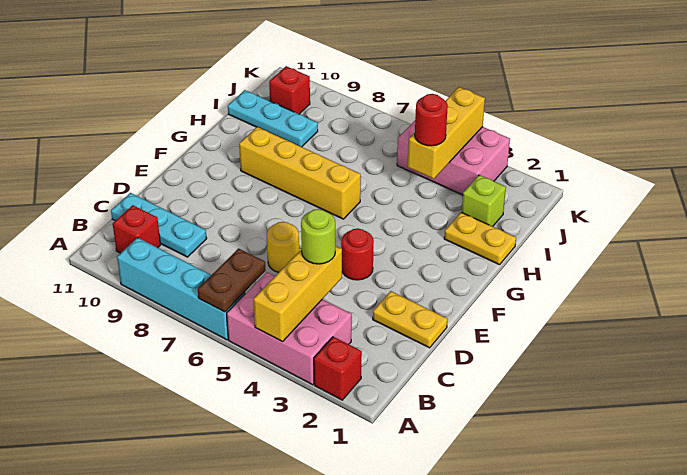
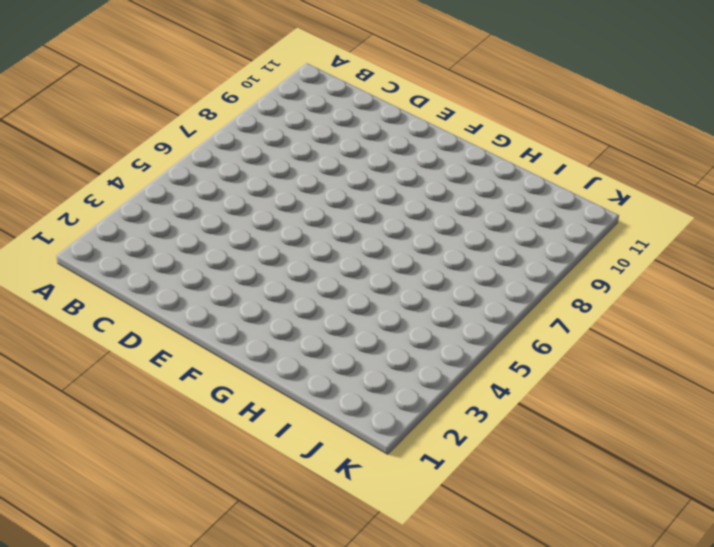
none -> red 1x1 brick [314,337,362,400]
none -> pink 2x3 brick [227,272,352,385]
none -> cyan 1x4 brick [117,238,245,340]

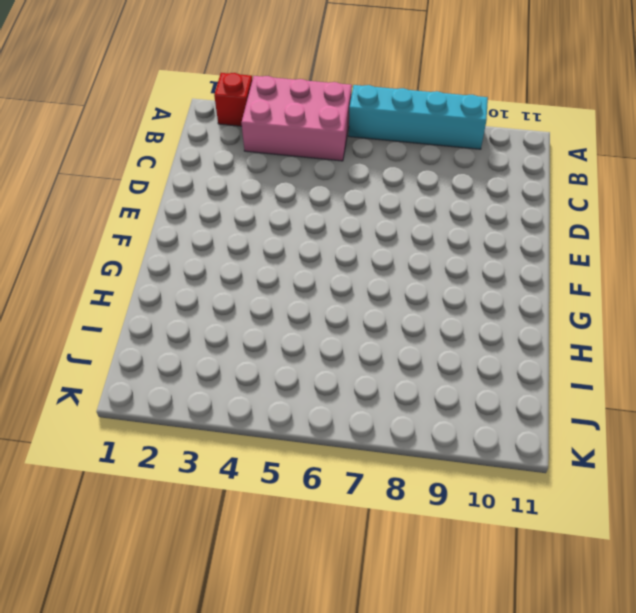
none -> red 1x1 brick [113,205,161,253]
none -> cyan 1x3 plate [111,193,207,257]
none -> yellow 1x2 plate [373,291,448,348]

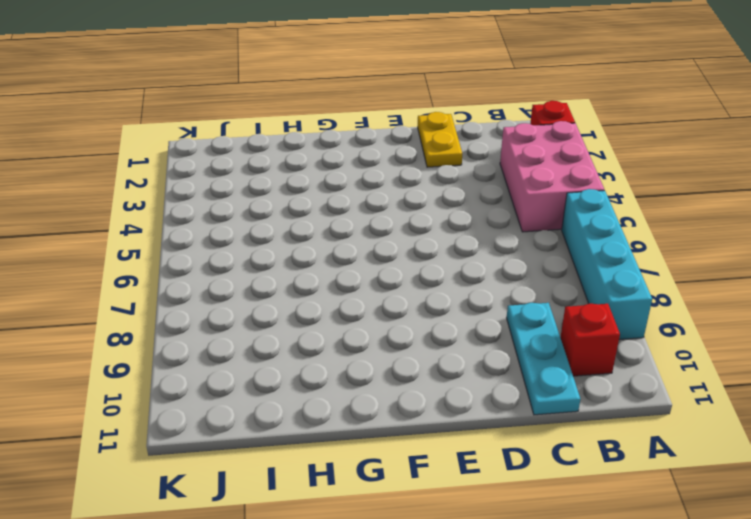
none -> yellow 1x1 round brick [267,222,299,272]
none -> red 1x1 round brick [341,229,374,280]
none -> yellow 1x4 brick [239,127,361,219]

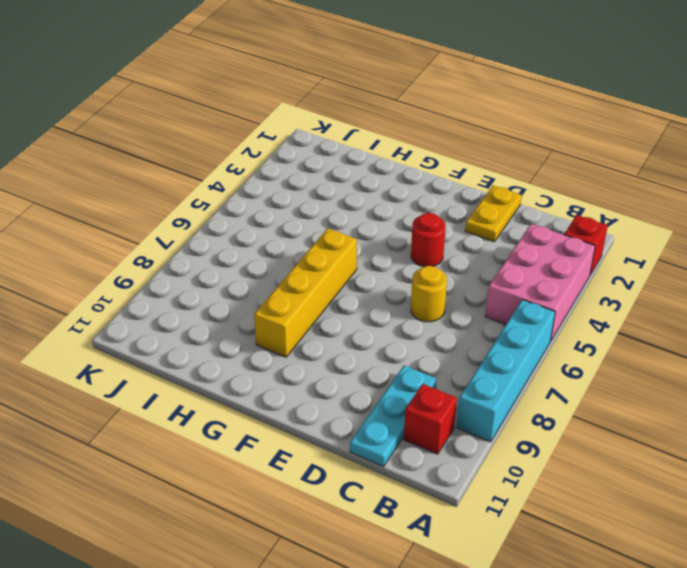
none -> yellow 1x2 plate [444,212,516,265]
none -> lime 1x1 brick [462,175,506,226]
none -> cyan 1x3 plate [228,90,318,147]

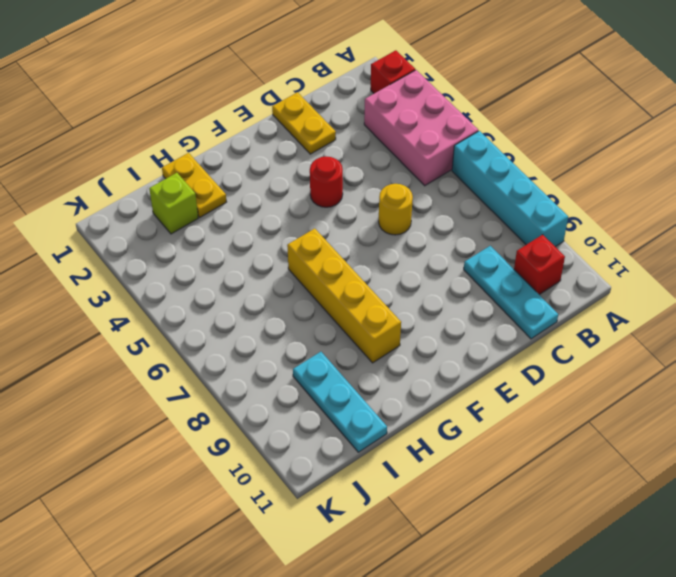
none -> pink 2x3 brick [397,121,510,195]
none -> red 1x1 brick [269,66,310,114]
none -> yellow 1x3 brick [253,246,342,342]

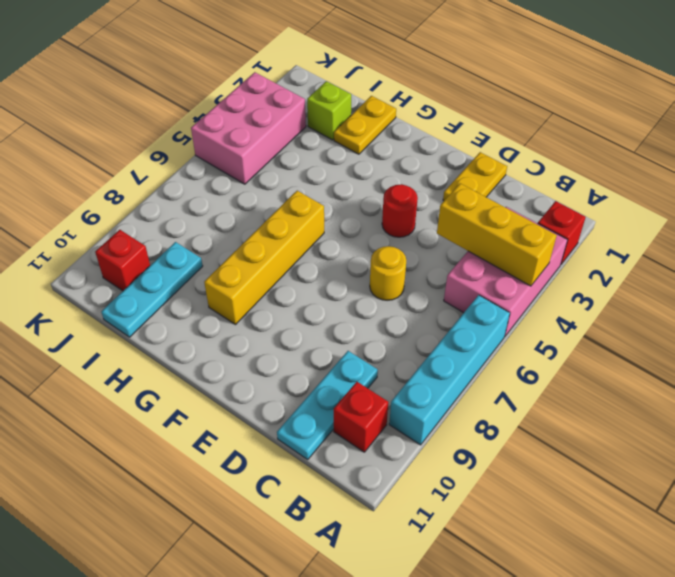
none -> brown 1x2 plate [198,248,266,312]
none -> yellow 1x3 brick [408,87,485,179]
none -> lime 1x1 round brick [301,209,335,264]

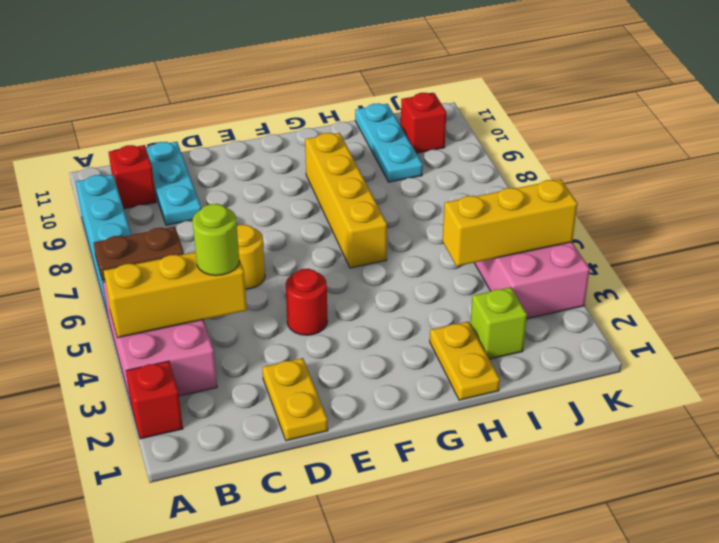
none -> red 1x1 round brick [415,94,448,146]

